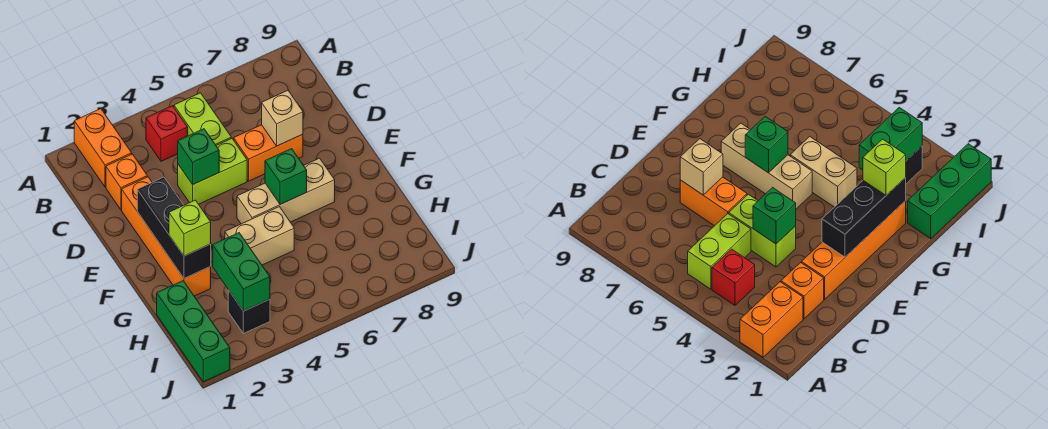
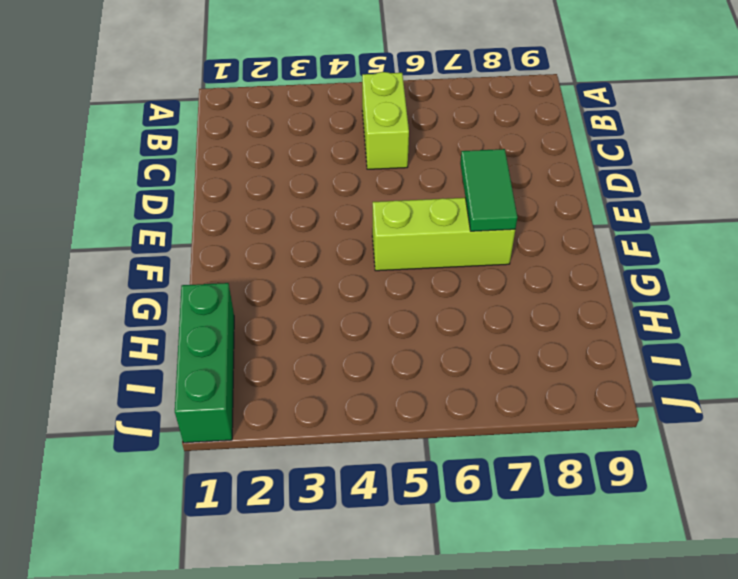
green 1x2 tile [460,149,517,231] -> none
lime 1x3 brick [372,198,515,271] -> tan 1x3 brick [237,158,335,224]
none -> orange 1x2 brick [74,109,132,187]
none -> red 1x1 brick [146,106,188,161]
none -> orange 1x1 brick [106,154,147,210]

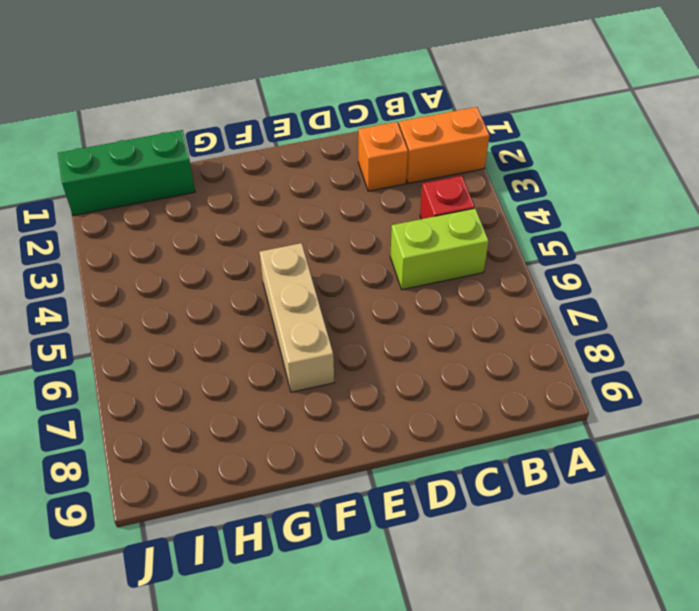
none -> orange 1x4 brick [122,177,211,296]
none -> lime 1x2 brick [178,138,247,204]
none -> orange 1x2 brick [234,125,303,181]

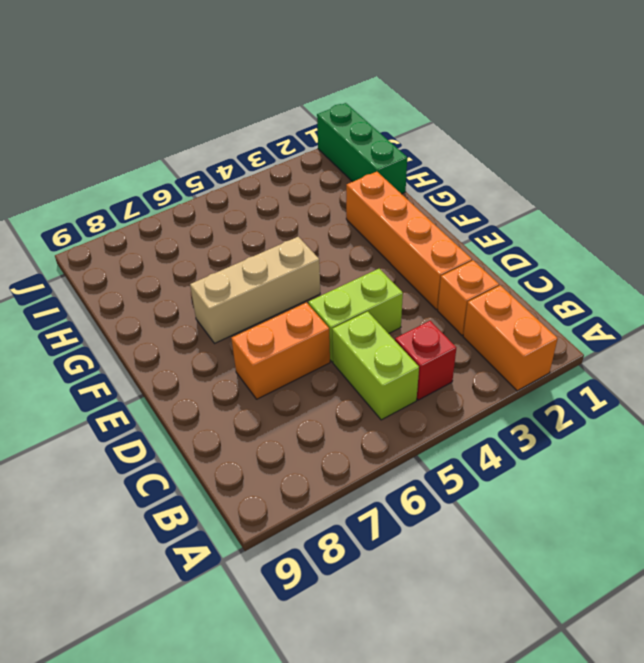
none -> tan 1x2 brick [225,207,294,265]
none -> black 1x1 brick [228,290,270,333]
none -> green 1x1 brick [178,129,219,184]

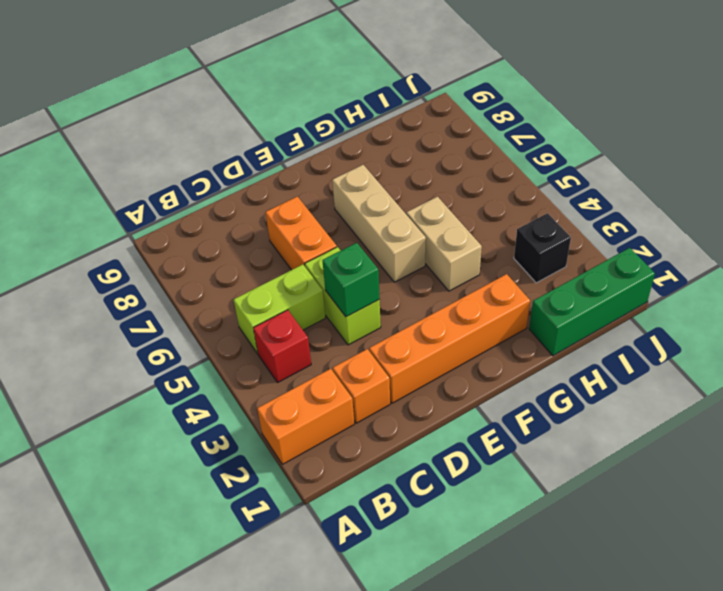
none -> tan 1x1 brick [262,90,303,146]
none -> black 1x3 brick [137,177,211,278]
none -> green 1x1 brick [265,149,307,204]

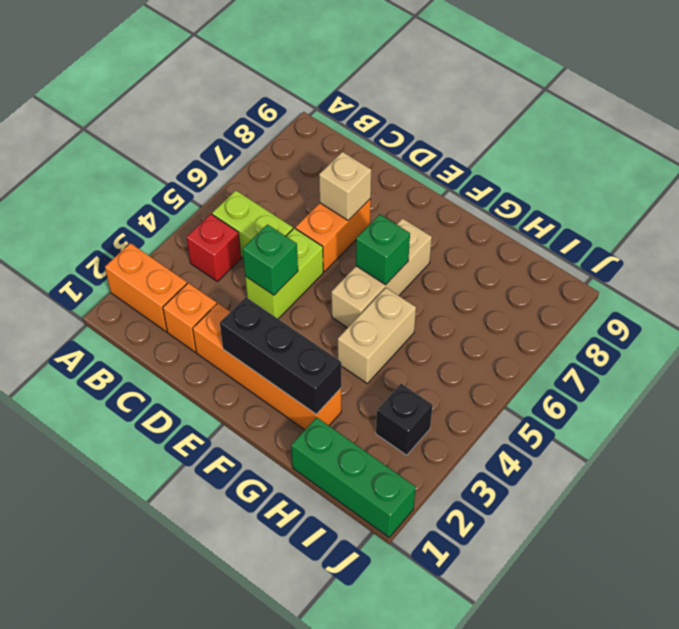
none -> green 1x2 brick [213,233,270,311]
none -> lime 1x1 brick [169,200,211,256]

